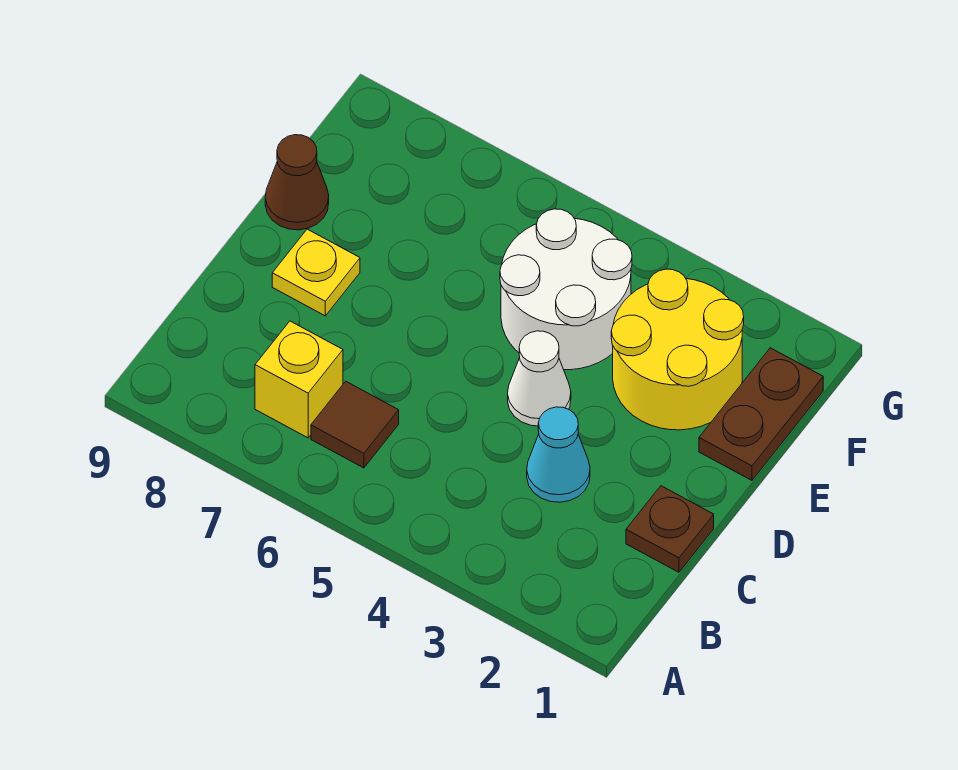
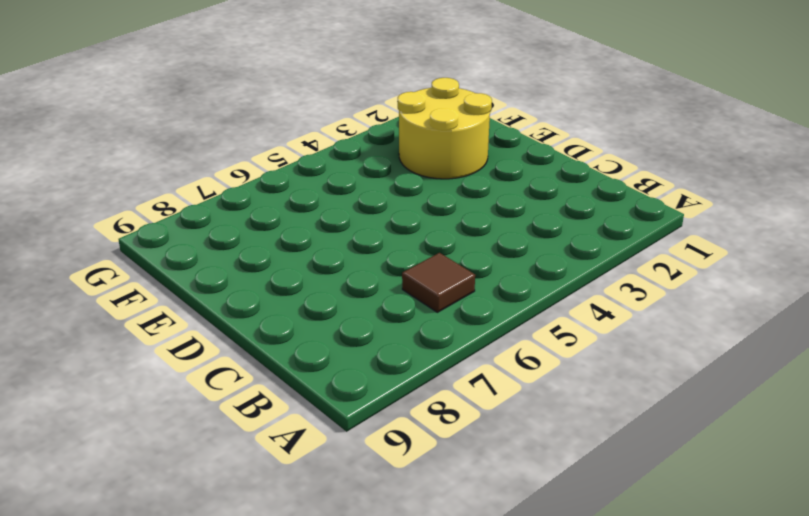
none -> yellow 1x1 brick [255,321,343,438]
none -> brown 1x1 plate [626,486,714,572]

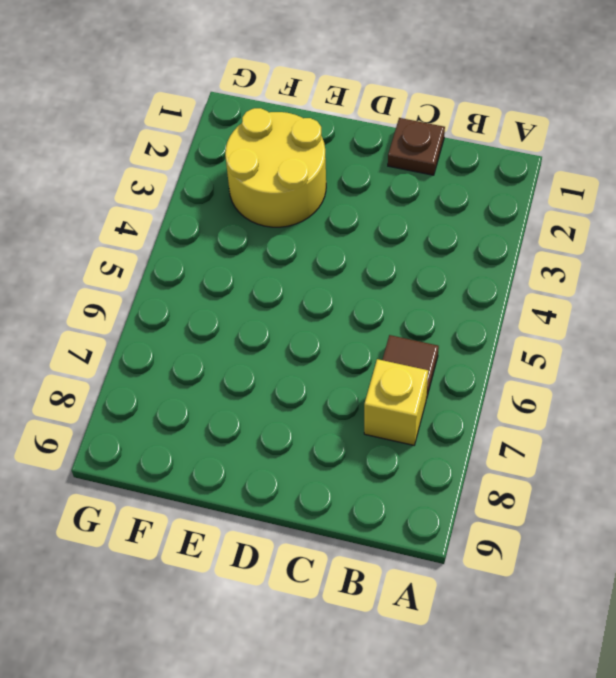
none -> cyan 1x1 cone [527,407,590,502]
none -> white 1x1 cone [508,331,571,426]

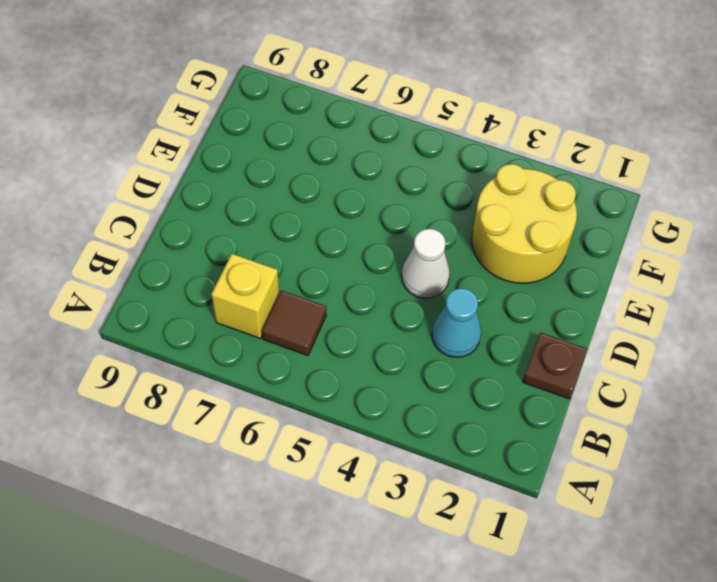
none -> yellow 1x1 plate [272,229,360,316]
none -> brown 1x2 plate [699,348,823,480]

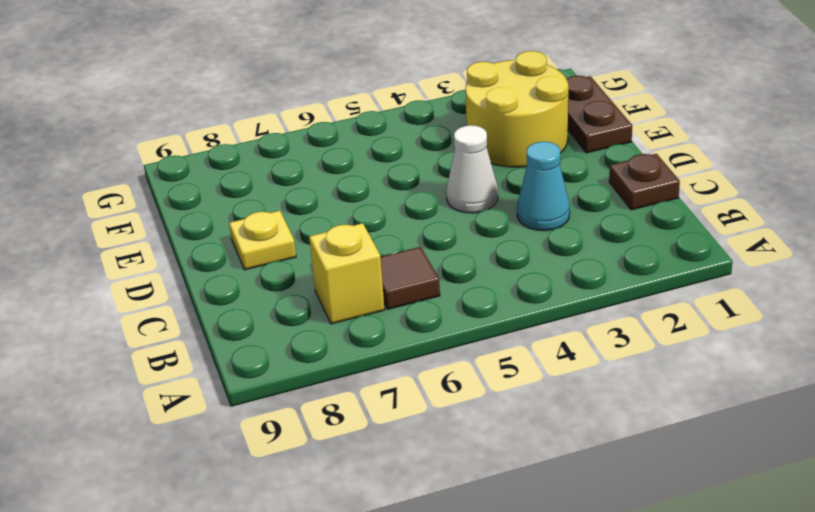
none -> white 2x2 round brick [500,209,632,370]
none -> brown 1x1 cone [265,135,329,230]

